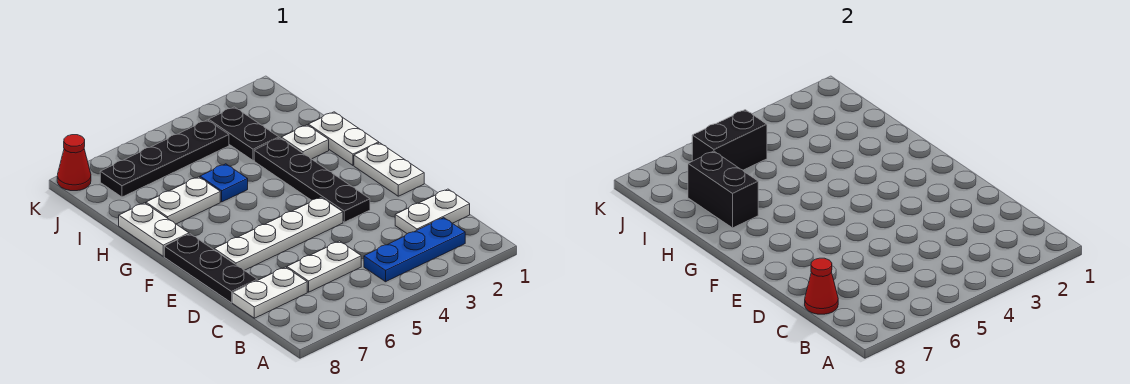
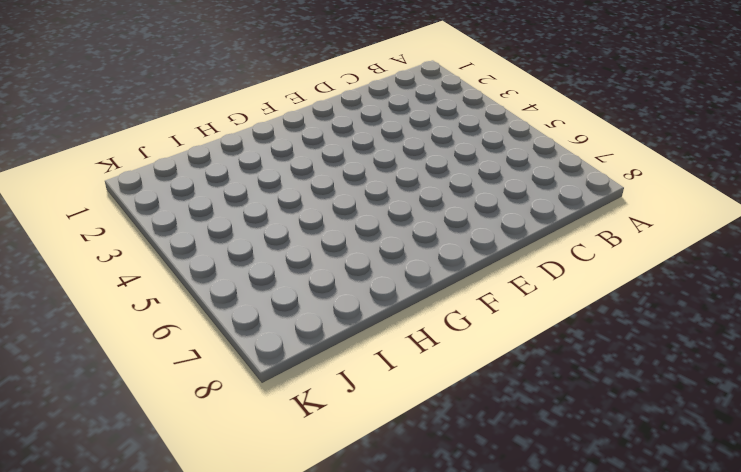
none -> blue 1x3 plate [364,218,465,282]
none -> white 1x2 plate [395,189,470,234]
none -> white 1x2 plate [287,241,361,292]

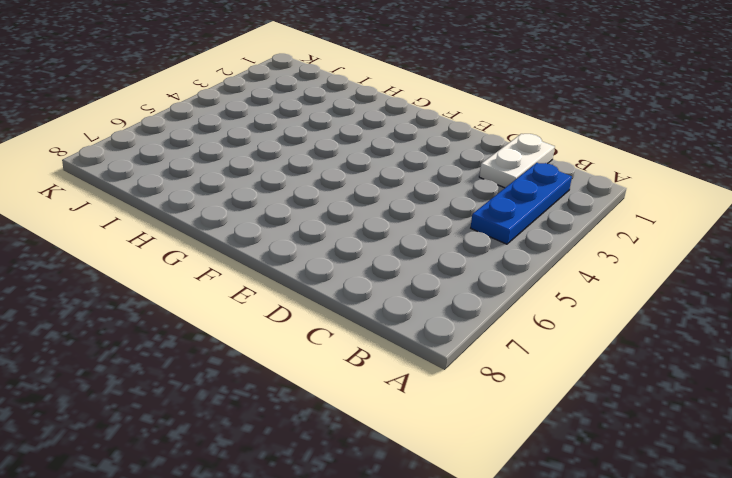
none -> white 1x2 plate [287,241,361,292]
none -> white 1x2 plate [233,267,307,318]
none -> black 1x3 plate [164,234,257,303]

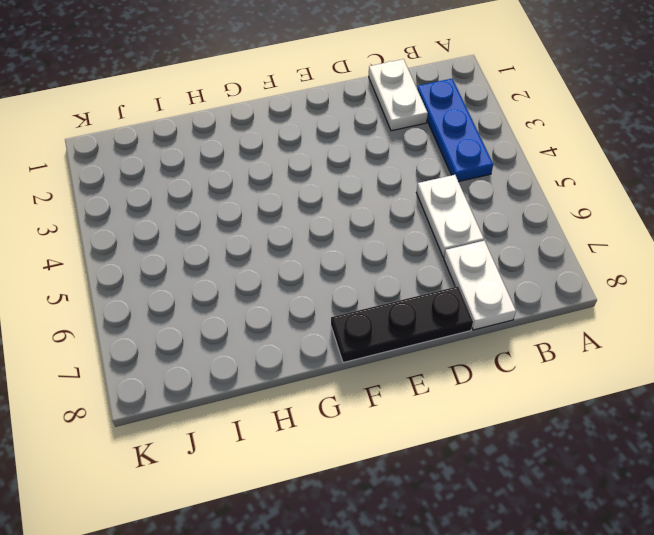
none -> white 1x2 plate [354,143,424,196]
none -> black 1x4 plate [254,138,370,222]
none -> white 1x4 plate [214,197,343,270]

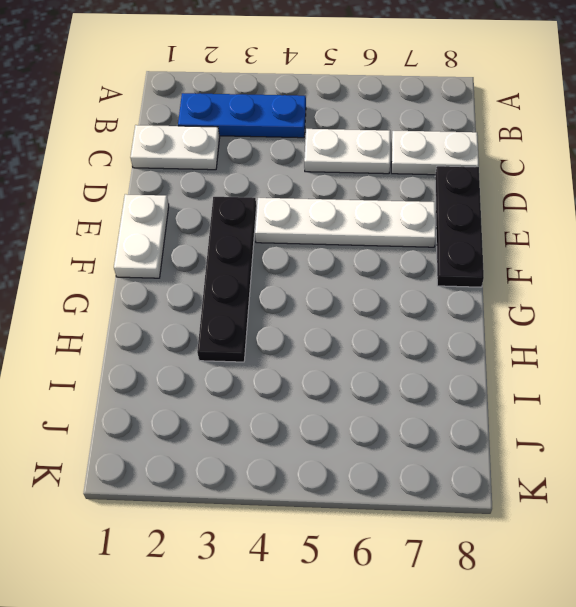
none -> white 1x2 plate [308,112,379,165]
none -> white 1x2 plate [119,203,189,256]
none -> white 1x1 plate [281,125,329,159]

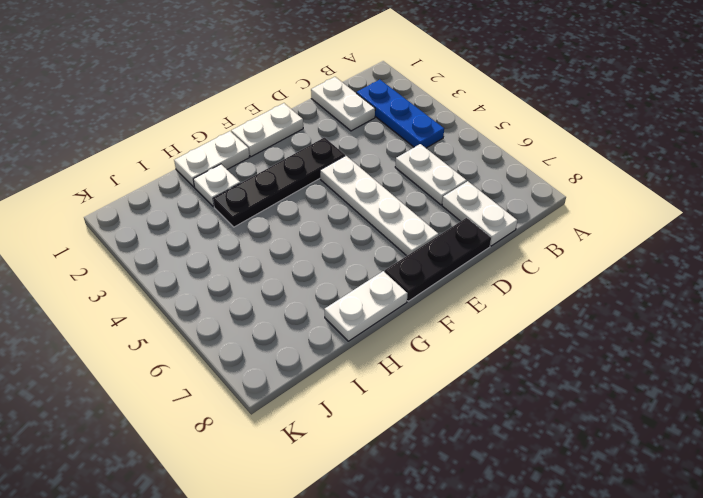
none -> blue 1x1 plate [200,164,248,202]
none -> white 1x2 plate [146,177,220,224]
none -> black 1x2 plate [209,107,279,160]

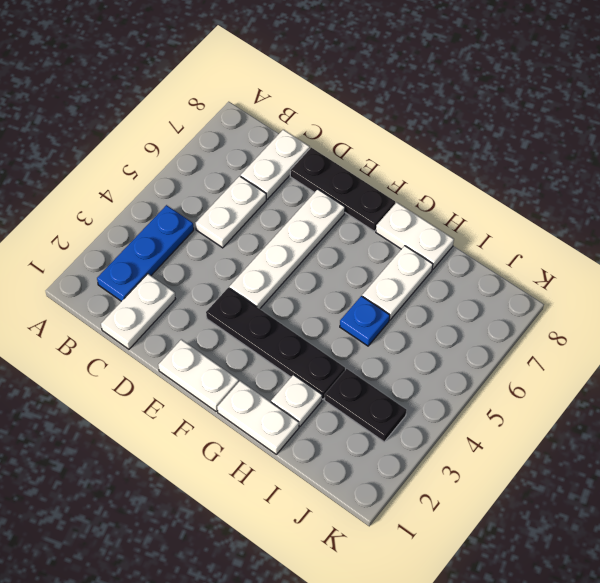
none -> black 1x4 plate [100,120,229,197]
none -> red 1x1 cone [57,135,91,191]
none -> red 1x1 cone [805,258,838,314]

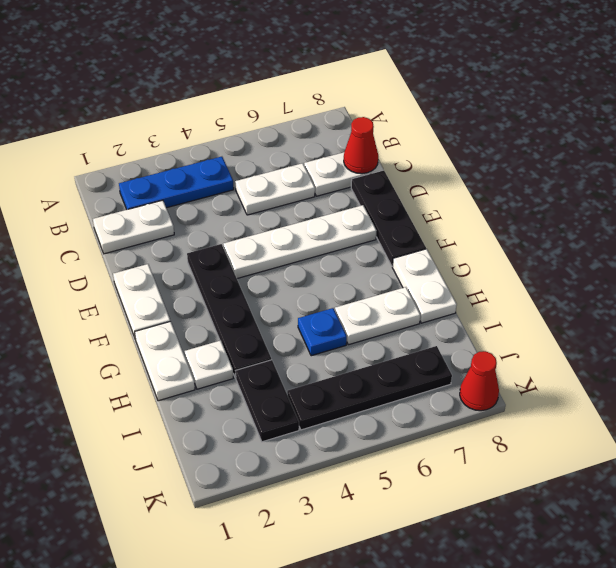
none -> black 1x2 brick [688,151,758,228]
none -> black 1x2 brick [692,110,767,170]

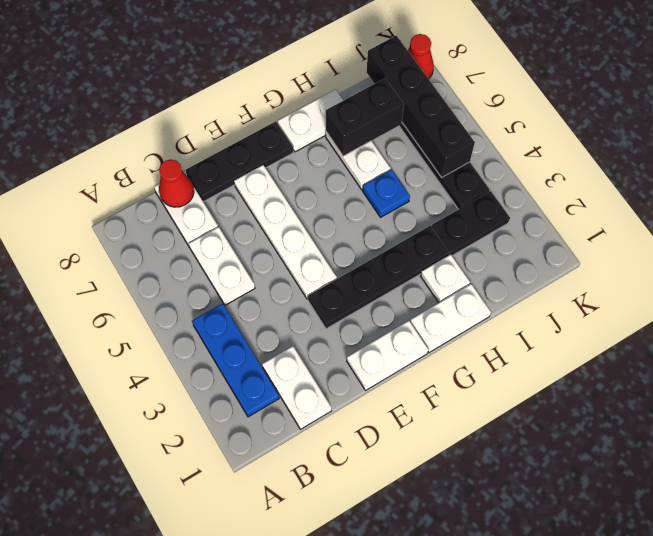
black 1x4 brick [367,36,475,178] -> black 1x2 brick [692,110,767,170]

